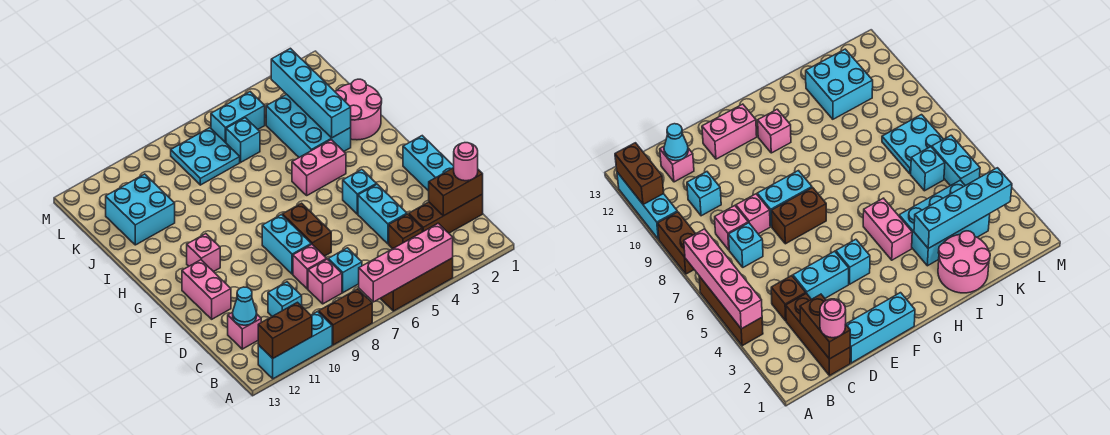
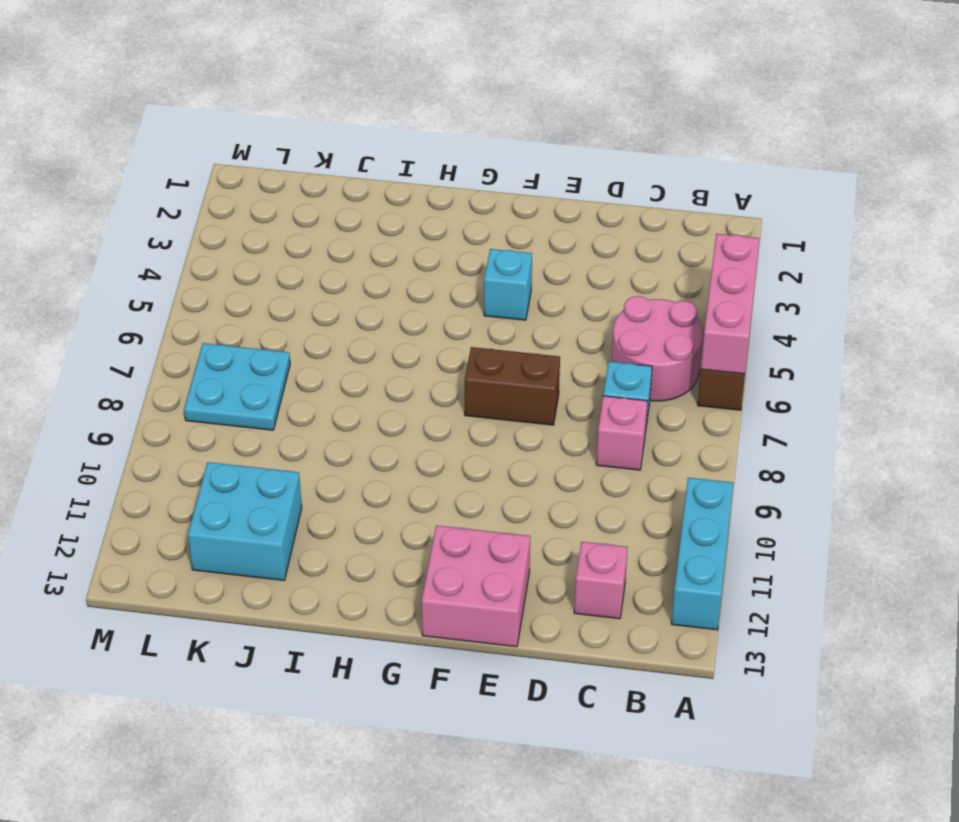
pink 1x3 brick [701,234,760,374] -> pink 1x4 brick [359,223,453,302]
pink 2x2 round brick [612,296,703,401] -> pink 2x2 round brick moved to [335,79,382,140]
pink 2x2 brick [422,525,530,647] -> pink 1x2 brick [182,260,231,319]
none -> brown 1x2 brick [319,289,372,345]
none -> brown 1x3 brick [409,194,483,233]
none -> brown 1x1 brick [389,214,422,249]
none -> cyan 1x1 brick [268,282,302,316]

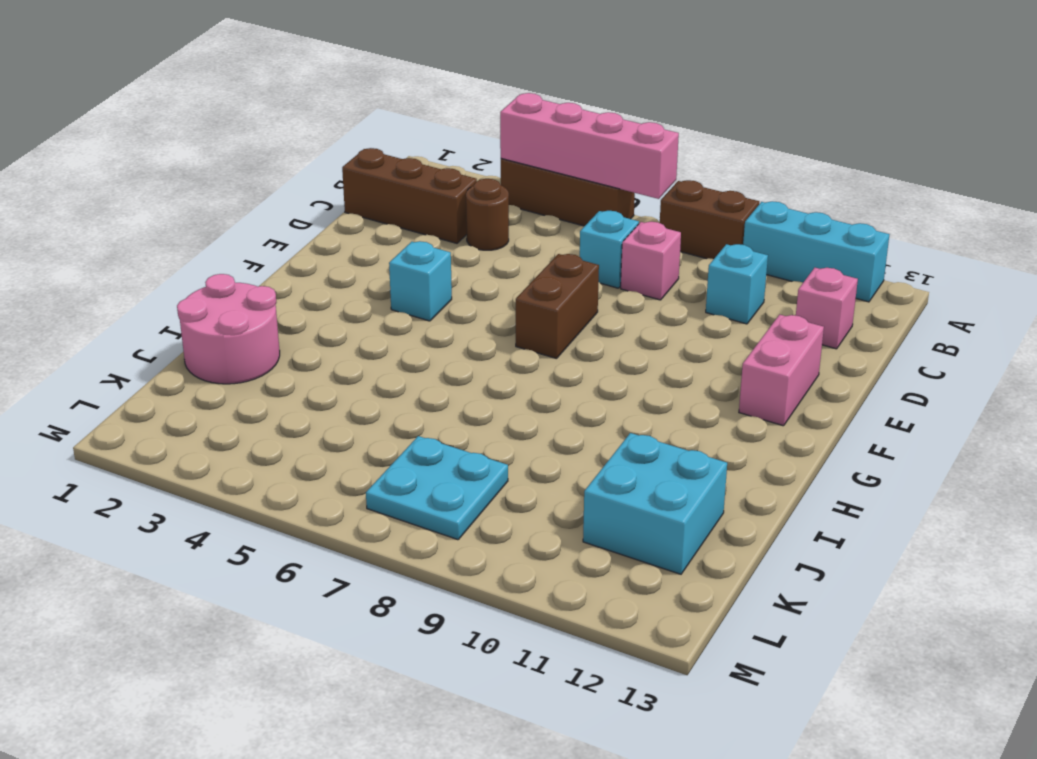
brown 1x1 round brick [466,179,509,250] -> brown 1x1 brick [389,214,422,249]
none -> cyan 1x3 brick [403,136,454,191]
none -> cyan 1x2 brick [358,184,407,244]
none -> pink 1x1 brick [293,244,326,289]
none -> cyan 1x2 brick [262,215,311,274]

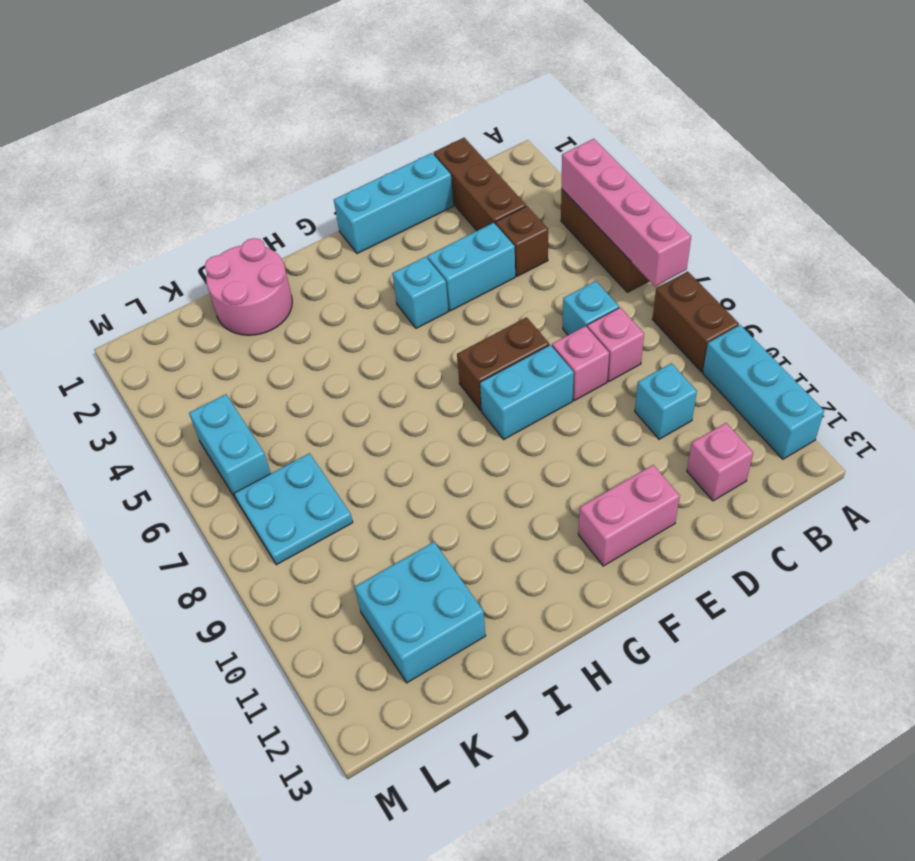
none -> pink 1x1 brick [187,234,220,272]
none -> pink 1x2 brick [292,140,346,195]
none -> cyan 2x3 brick [266,94,351,157]
none -> cyan 1x1 brick [226,118,260,162]

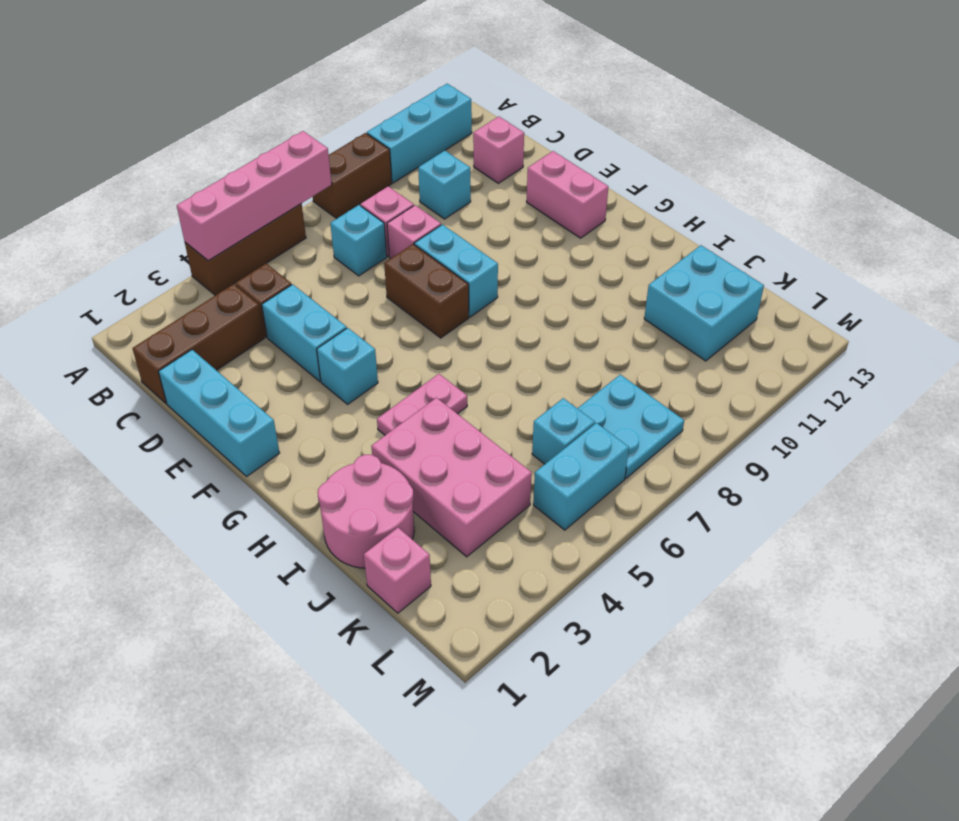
pink 1x2 plate [377,374,467,435] -> pink 1x2 brick [292,140,346,195]
pink 2x3 brick [371,398,532,557] -> cyan 2x3 brick [266,94,351,157]
pink 1x1 brick [364,528,431,613] -> pink 1x1 brick moved to [187,234,220,272]
none -> brown 1x2 brick [258,302,312,358]
none -> brown 1x2 brick [429,168,483,216]
none -> cyan 1x1 cone [233,287,257,325]
none -> cyan 1x4 brick [271,48,351,138]

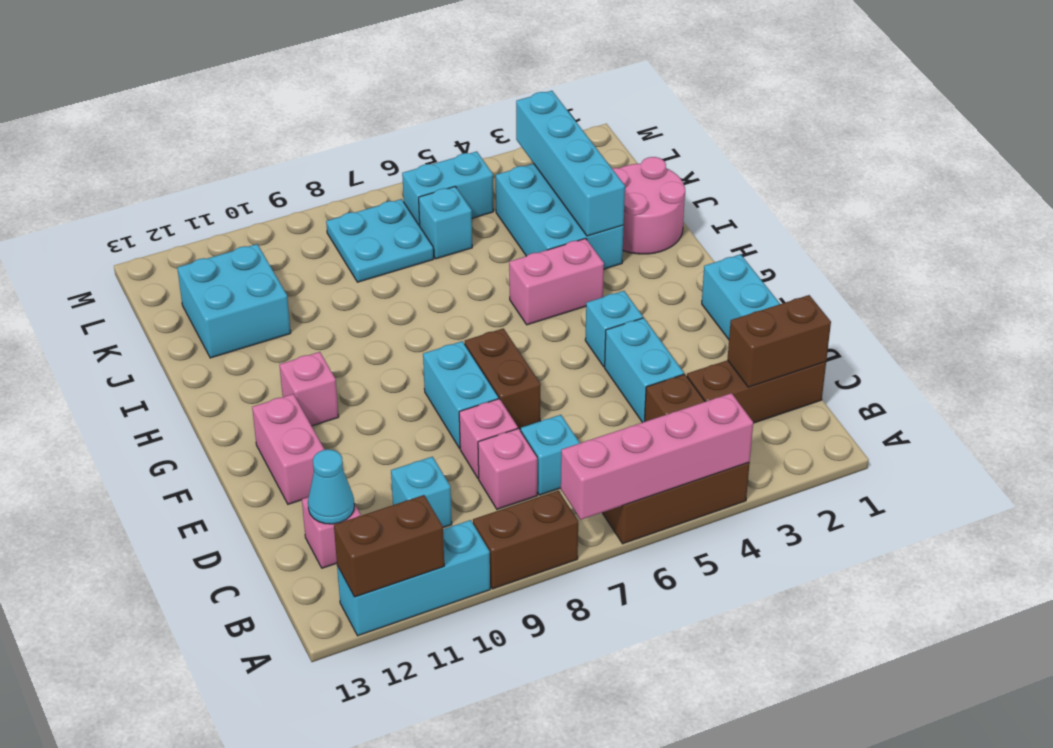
none -> pink 1x1 round brick [454,143,478,181]

